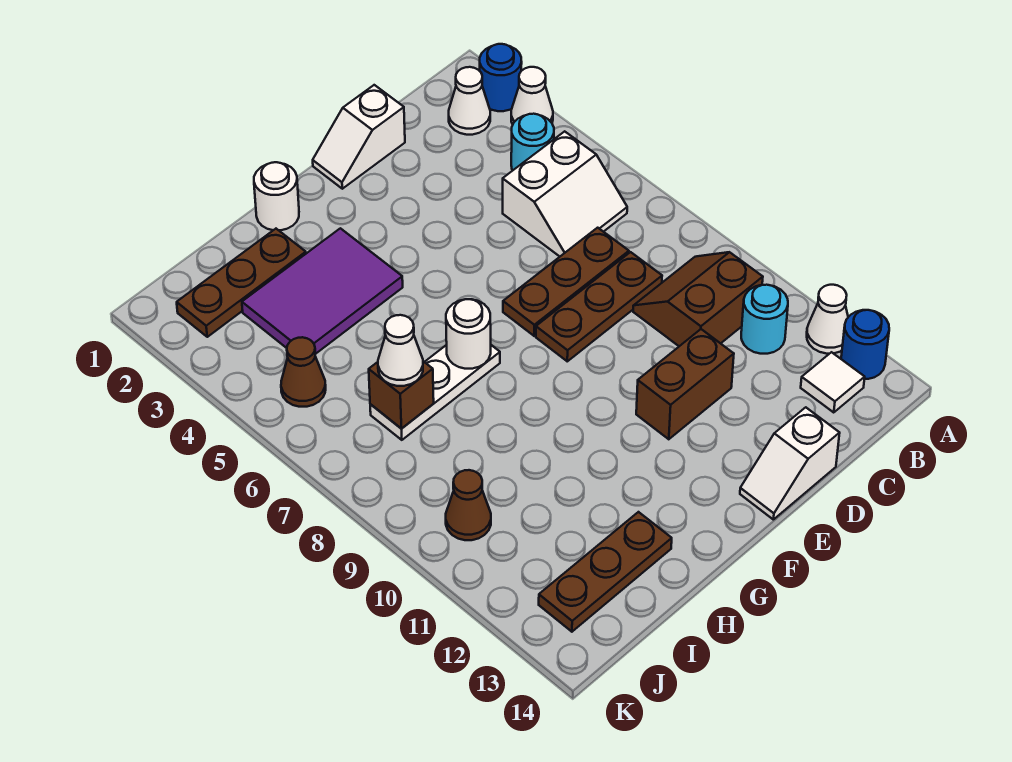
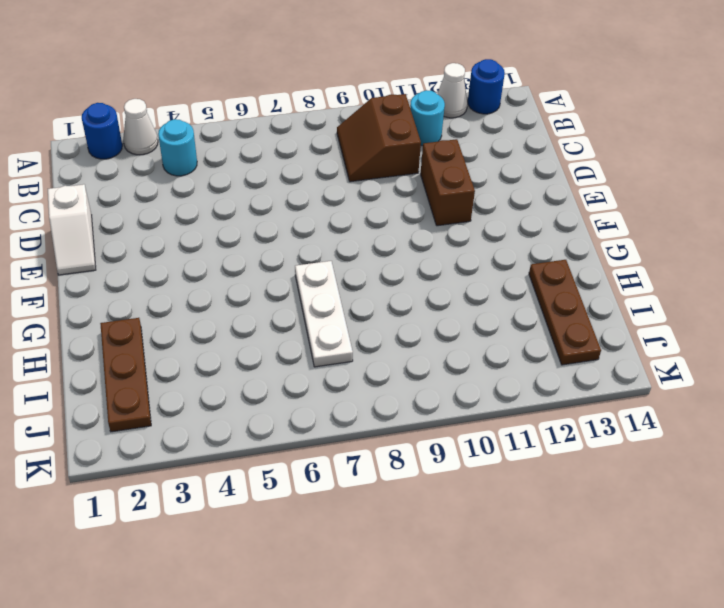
none -> white 1x1 cone [449,67,490,135]
none -> white 2x2 slope [503,131,627,256]
none -> white 1x1 tile [801,352,865,413]

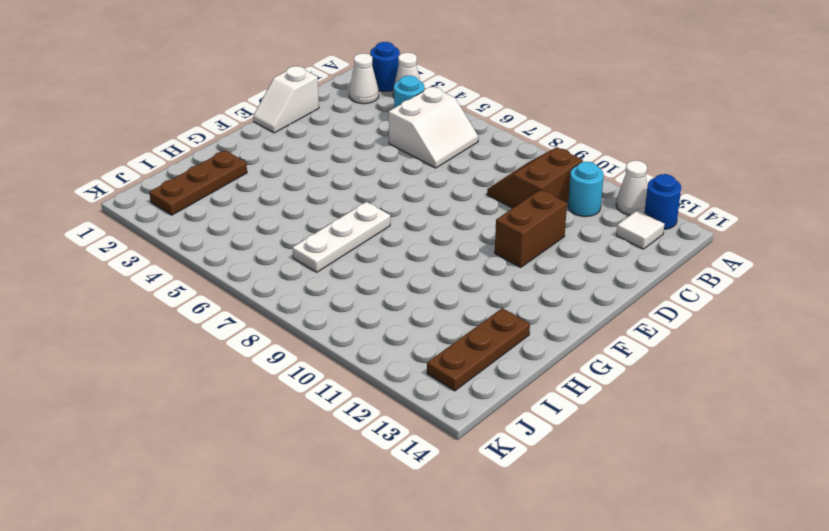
none -> brown 1x3 plate [503,228,629,336]
none -> brown 1x3 plate [536,252,662,361]
none -> white 1x2 slope [740,407,840,519]

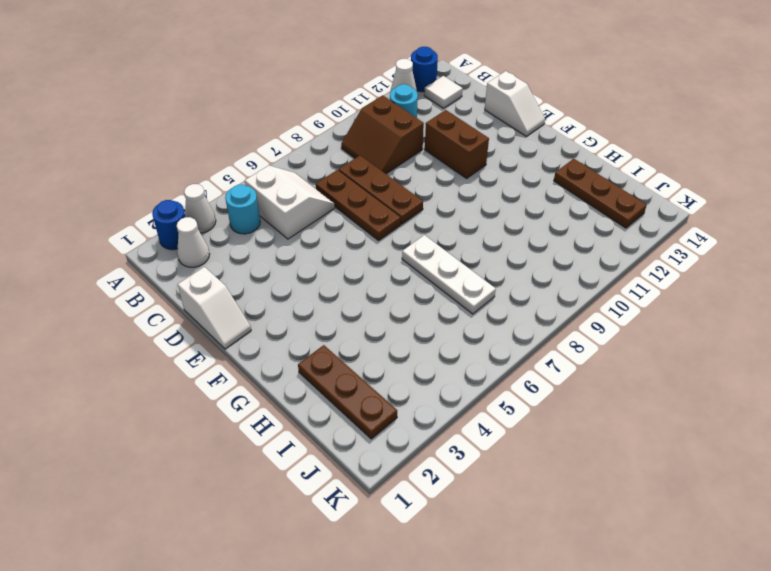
none -> white 1x1 round brick [254,162,299,230]
none -> purple 2x3 tile [242,228,403,354]
none -> brown 1x1 cone [281,337,326,407]

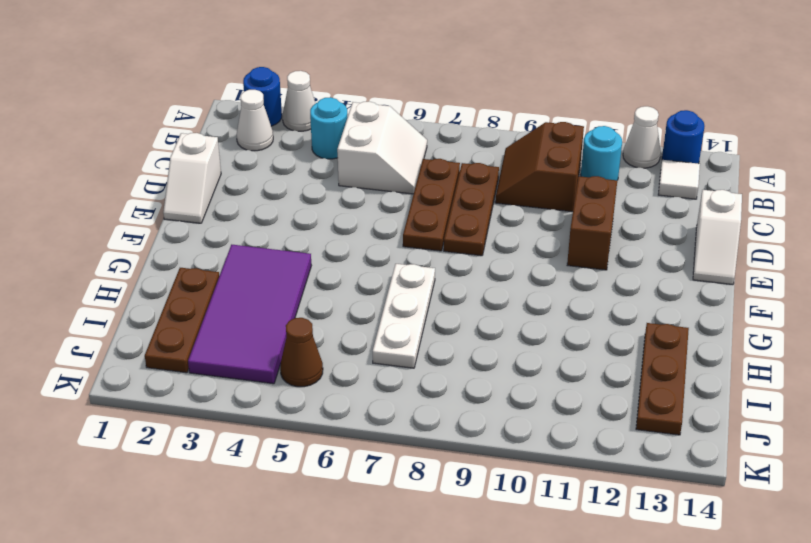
purple 2x4 tile [188,245,311,384] -> purple 2x3 tile [242,228,403,354]
none -> white 1x1 round brick [254,162,299,230]
none -> brown 1x1 cone [446,470,491,540]
none -> white 1x1 round brick [446,299,491,369]

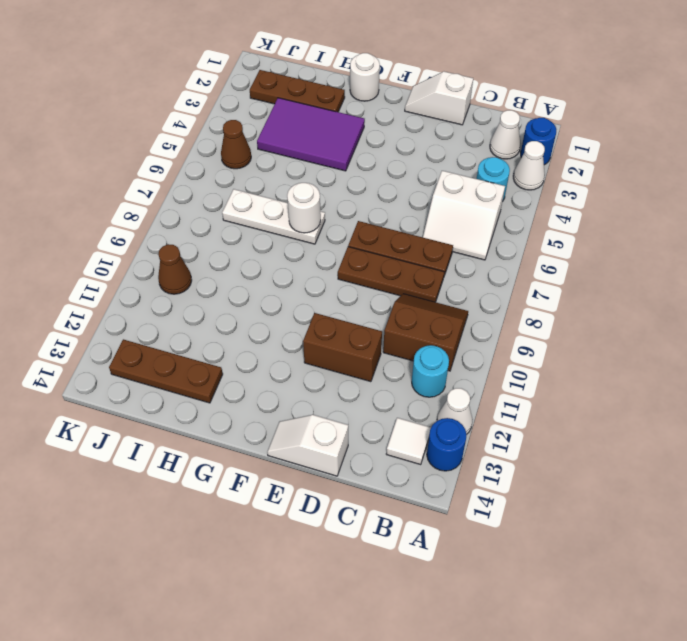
none -> brown 1x1 brick [369,361,434,429]
none -> white 1x1 cone [378,315,423,386]

